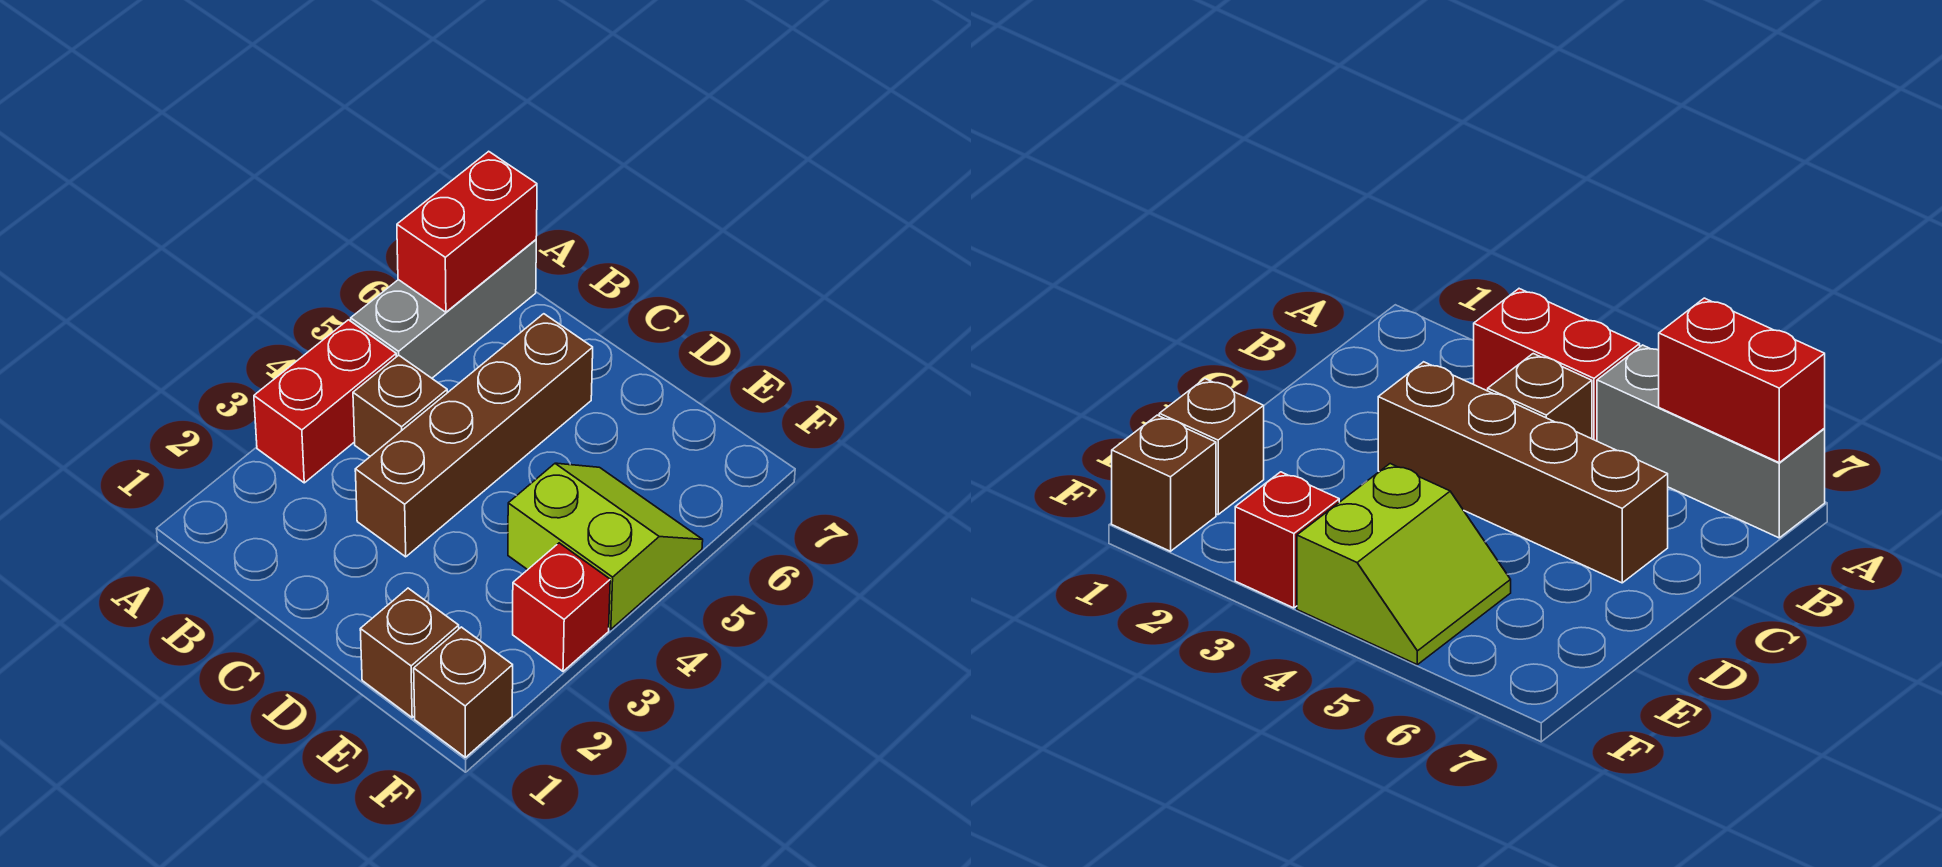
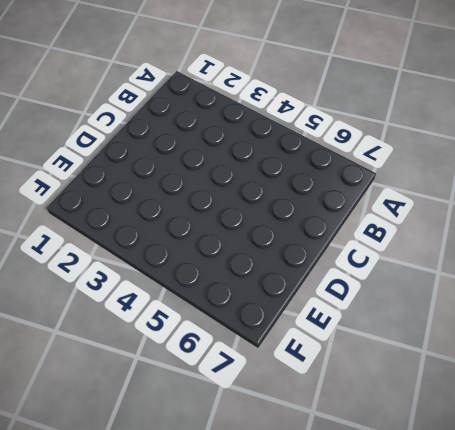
none -> red 1x2 brick [254,320,396,483]
none -> grey 1x3 brick [351,240,536,378]

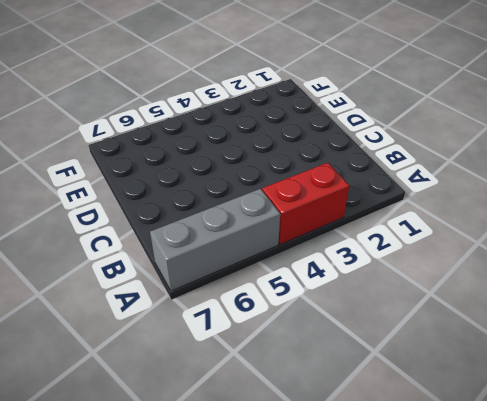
none -> brown 1x1 brick [353,355,447,456]
none -> brown 1x4 brick [355,314,593,557]

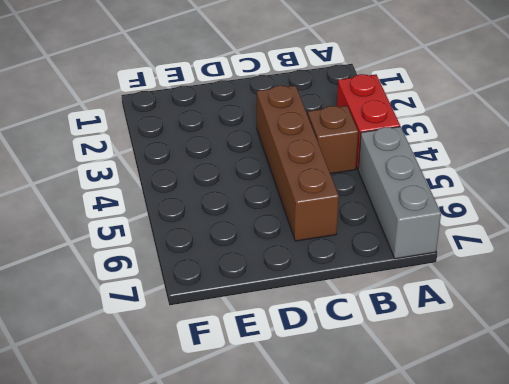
none -> brown 1x1 brick [360,588,459,718]
none -> lime 2x2 slope [508,463,703,629]

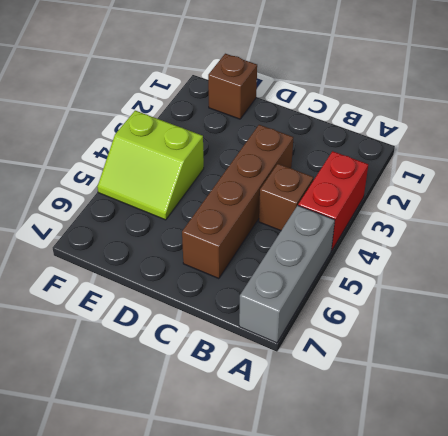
none -> brown 1x1 brick [414,627,513,757]
none -> red 1x1 brick [513,543,610,671]

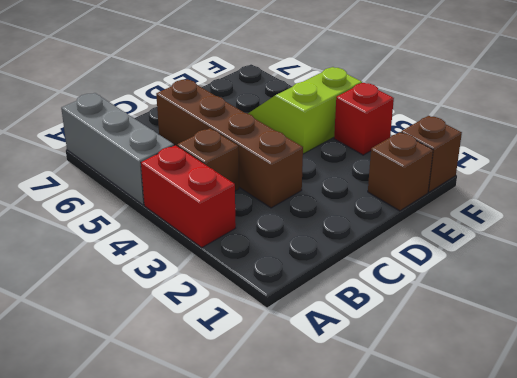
none -> red 1x2 brick [397,151,537,312]

